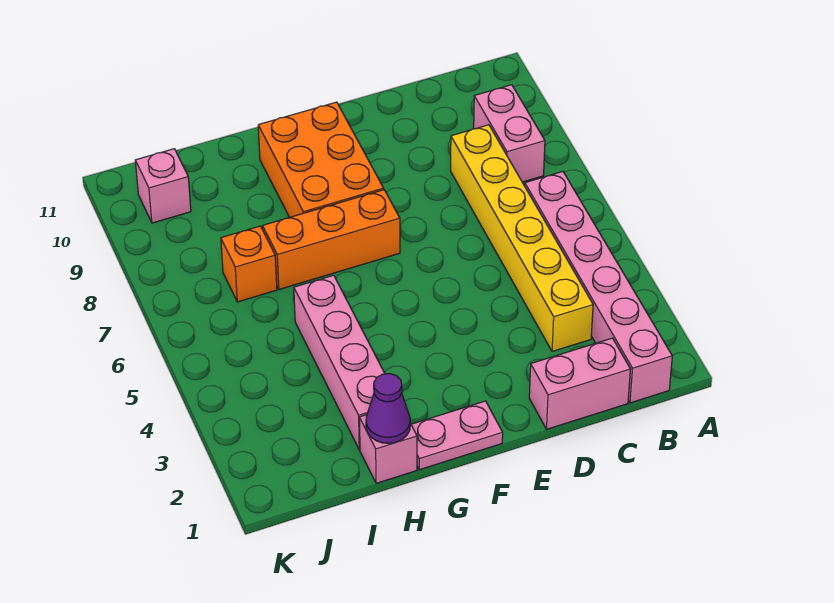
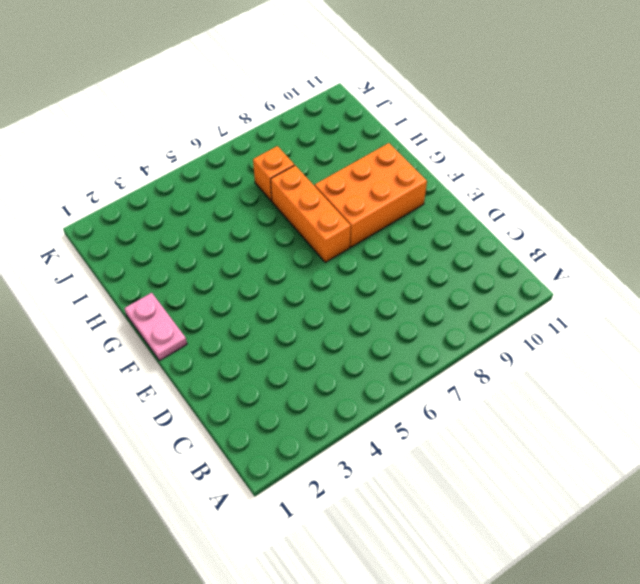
none -> pink 1x6 brick [525,172,672,403]
none -> pink 1x2 brick [474,85,545,182]
none -> pink 1x2 brick [529,338,631,429]

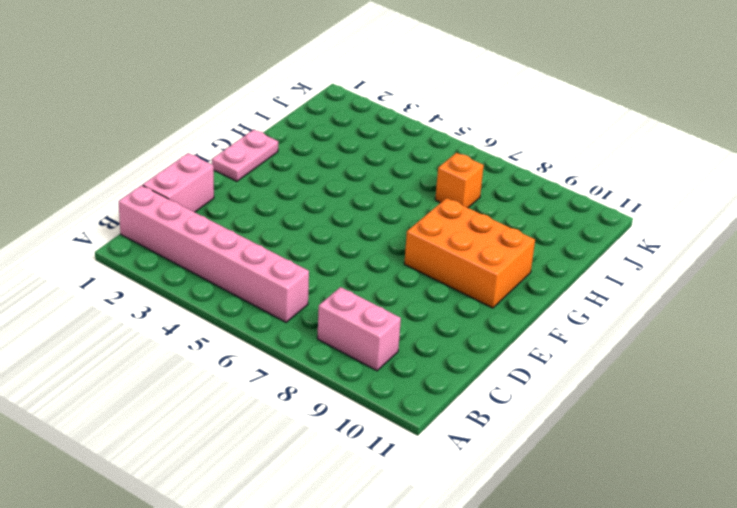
none -> yellow 1x6 brick [451,125,593,352]
none -> orange 1x3 brick [263,190,400,289]
none -> pink 1x1 brick [359,415,417,483]

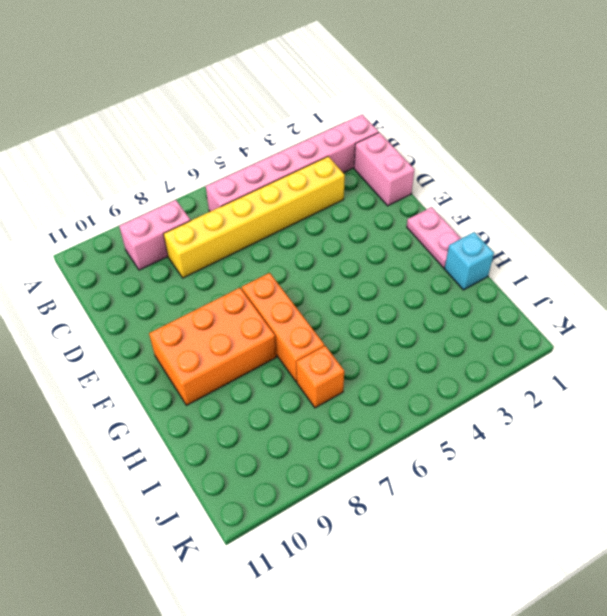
cyan 1x1 brick [445,232,494,290] -> pink 1x1 brick [359,415,417,483]
none -> pink 1x4 brick [294,275,385,450]
none -> pink 1x1 brick [135,149,191,223]
none -> purple 1x1 cone [366,374,410,443]

